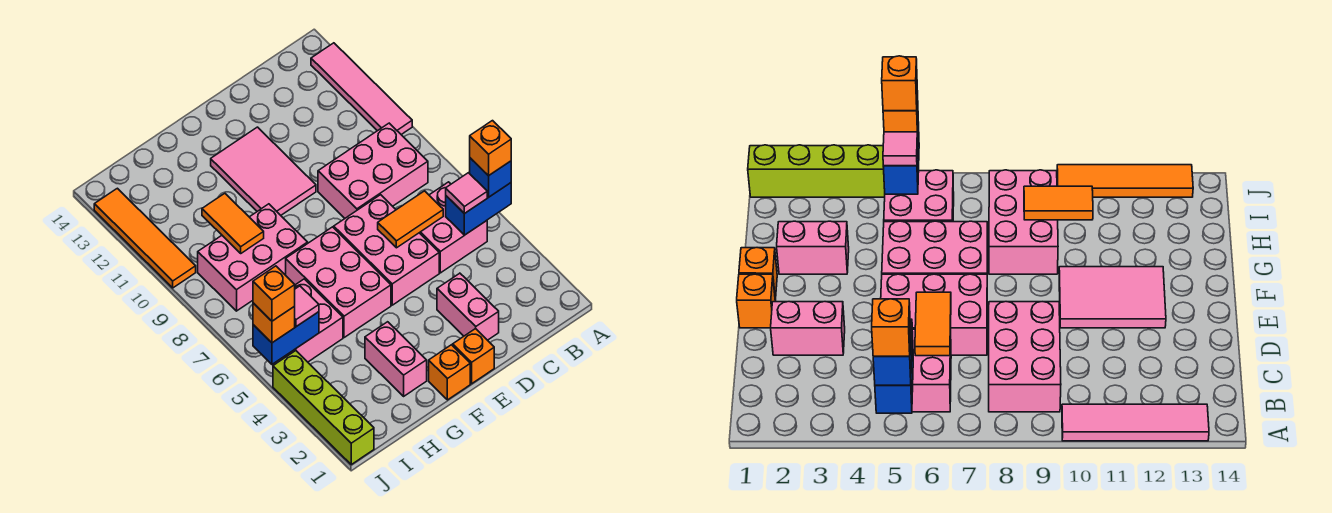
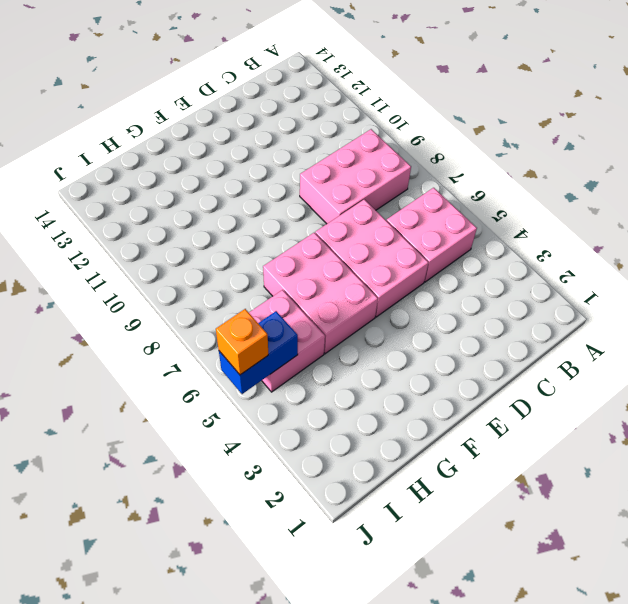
none -> pink 1x4 tile [311,43,412,135]
none -> pink 1x2 brick [437,273,499,340]
none -> orange 1x1 brick [453,329,494,384]

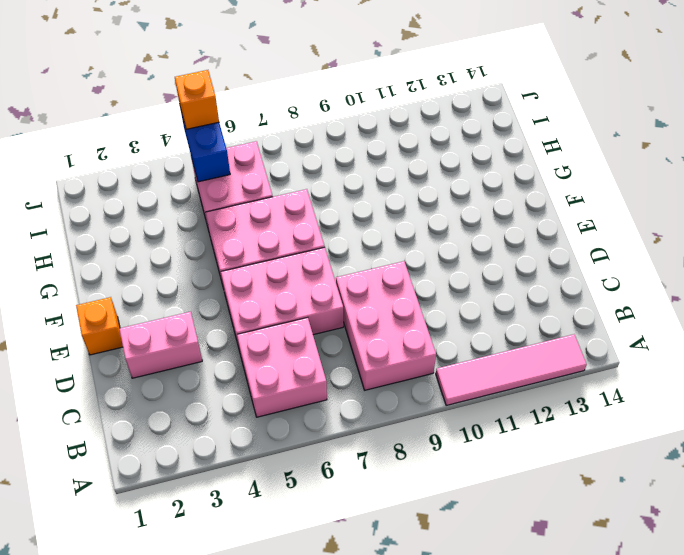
none -> pink 2x3 tile [211,127,316,215]
none -> orange 1x1 brick [429,345,470,400]
none -> pink 1x2 brick [365,322,427,396]

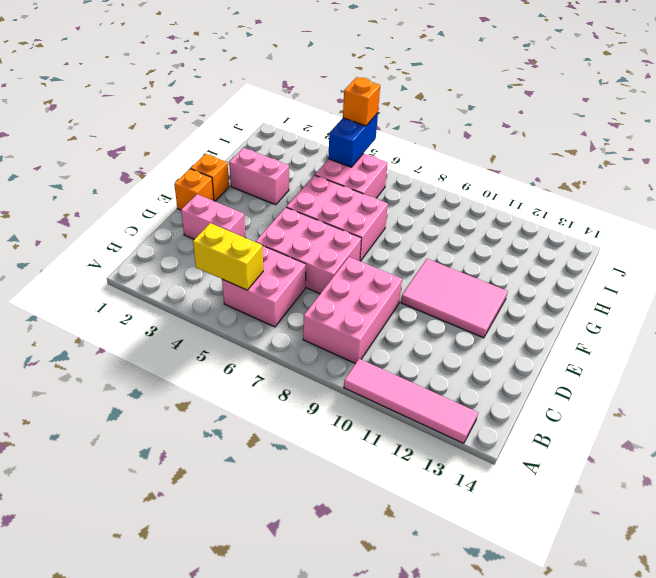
yellow 1x2 brick [193,223,263,290] -> blue 1x2 brick [446,183,511,235]
none -> pink 2x3 brick [198,204,308,311]
none -> lime 1x4 brick [273,351,374,464]
none -> orange 1x4 tile [94,188,196,288]

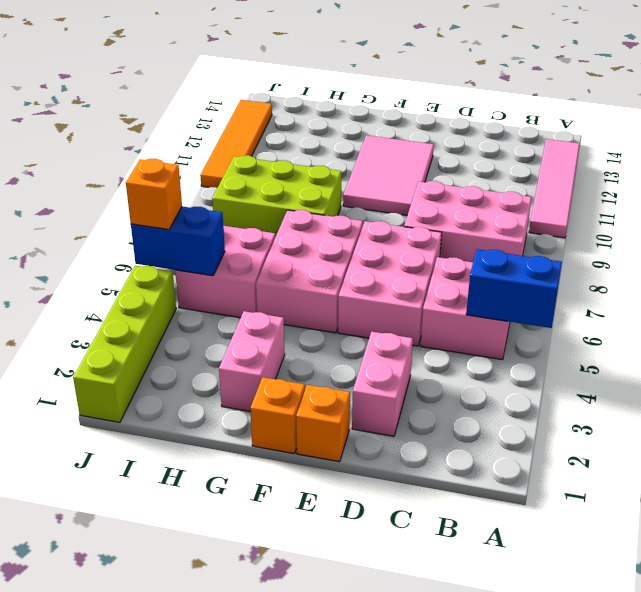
lime 2x3 brick [212,155,341,237] -> pink 2x3 brick [198,204,308,311]
none -> orange 1x2 tile [378,191,443,248]
none -> orange 1x2 tile [202,193,264,253]
none -> blue 1x1 brick [470,158,511,197]

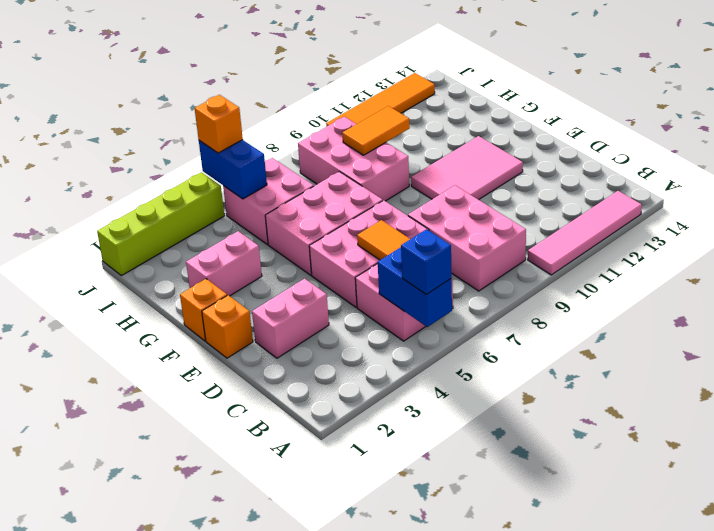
none -> pink 1x1 tile [446,173,487,214]
none -> pink 1x1 tile [295,286,319,327]
none -> orange 1x1 brick [470,121,511,176]

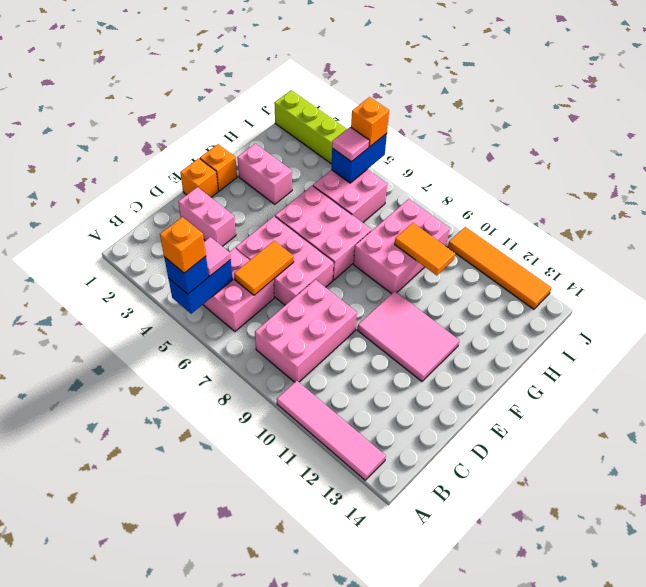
none -> orange 1x1 brick [253,266,295,321]

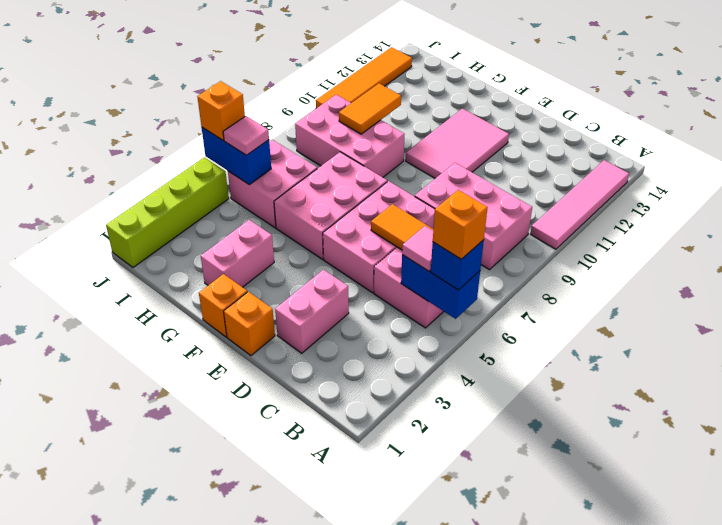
none -> orange 1x1 brick [253,266,295,321]

